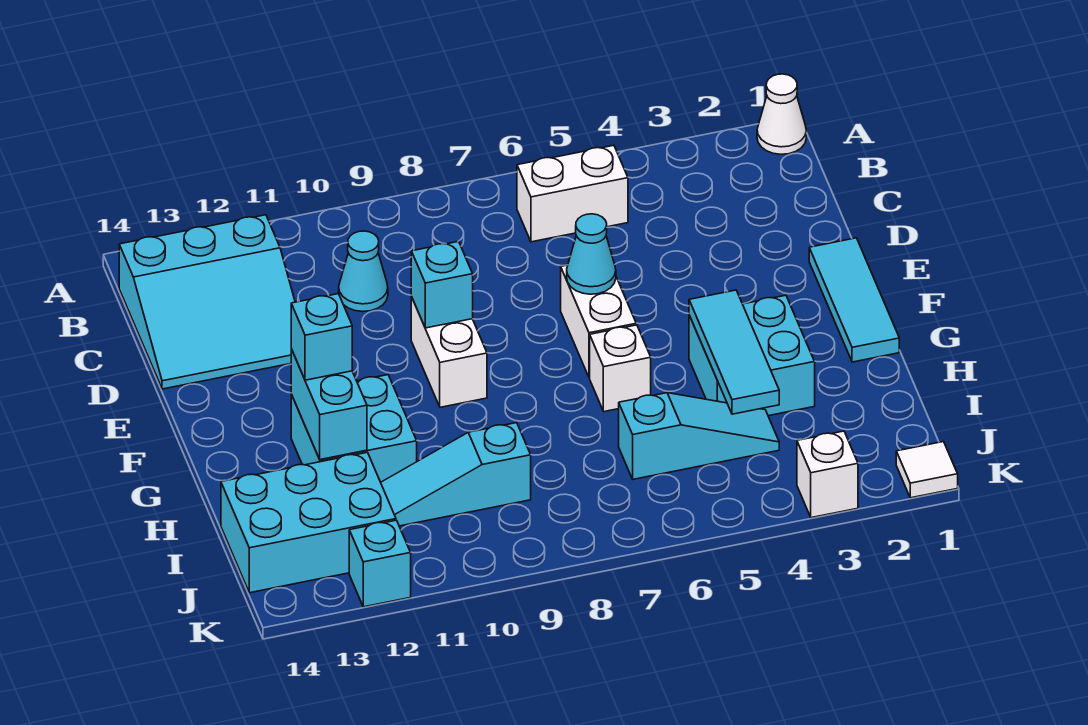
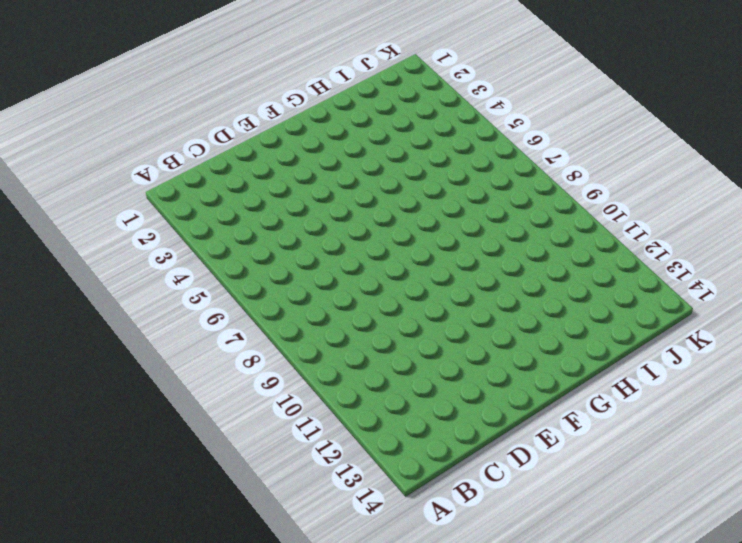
none -> white 1x1 cone [757,74,806,154]
none -> white 1x2 brick [517,145,628,242]
none -> cyan 3x3 slope [119,215,295,389]

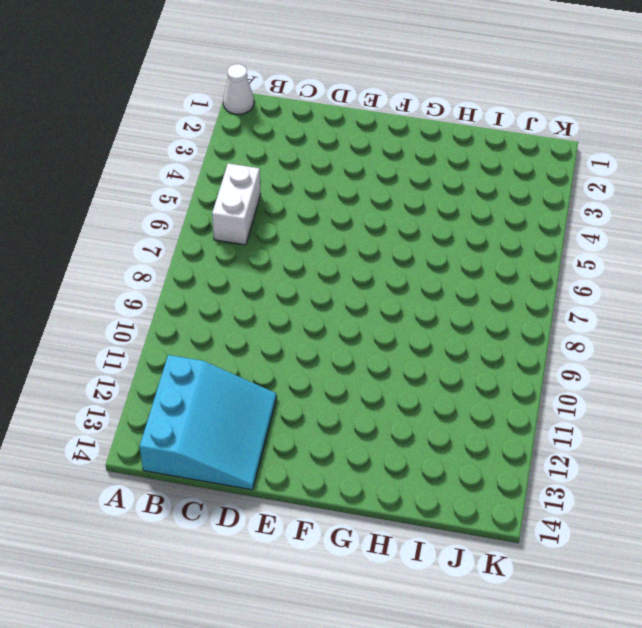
none -> cyan 1x1 cone [339,231,388,312]
none -> cyan 1x3 tile [809,238,899,362]
none -> white 1x2 brick [561,265,636,378]

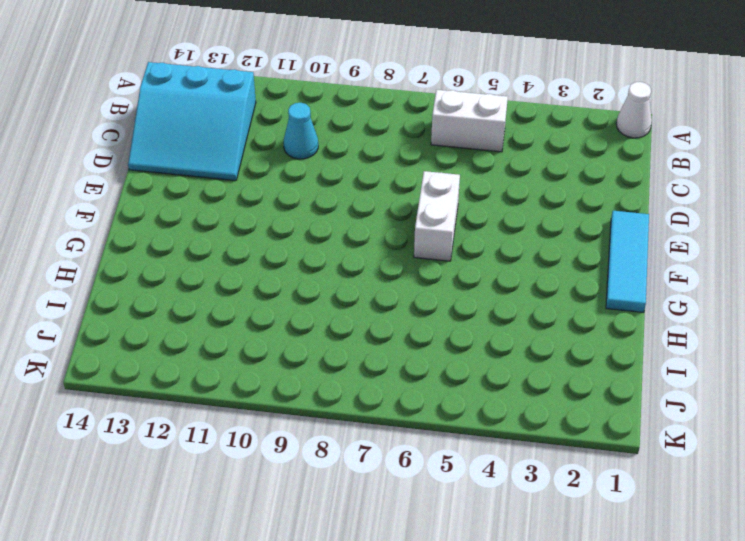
none -> white 1x2 brick [411,297,487,407]
none -> cyan 2x2 brick [689,295,815,416]
none -> white 1x1 brick [590,325,651,412]

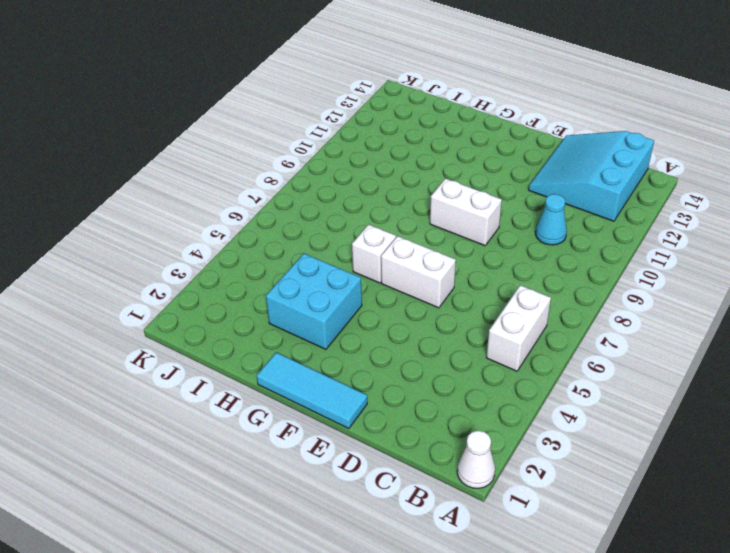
none -> cyan 2x2 brick [291,375,417,482]
none -> cyan 1x3 slope [619,393,779,479]
none -> cyan 1x3 slope [381,423,531,526]

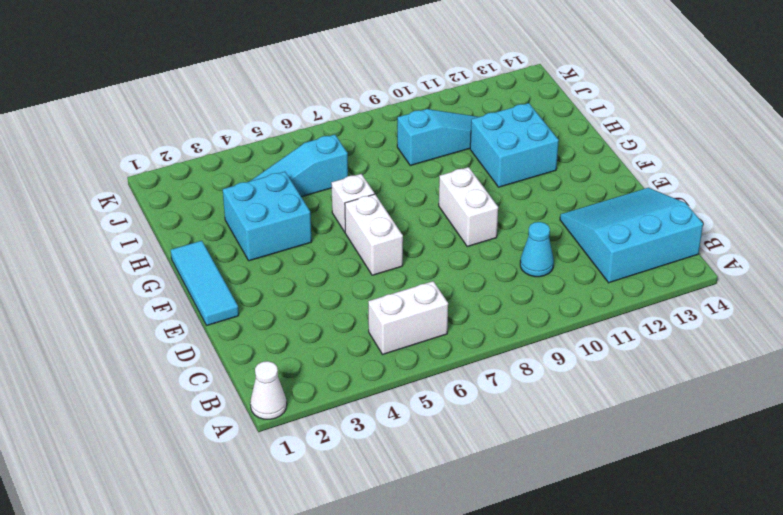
none -> cyan 2x3 brick [221,452,396,593]
none -> white 1x1 tile [896,442,958,498]
none -> white 1x1 brick [797,431,858,518]

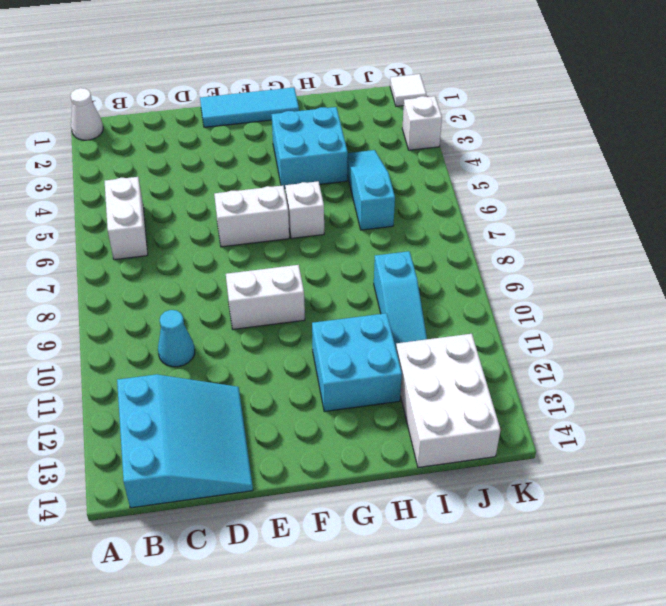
white 2x3 brick [396,334,501,468] -> cyan 2x3 brick [221,452,396,593]
none -> cyan 1x1 brick [349,520,411,607]
none -> cyan 1x1 cone [567,214,616,294]
none -> cyan 1x1 brick [411,241,473,328]

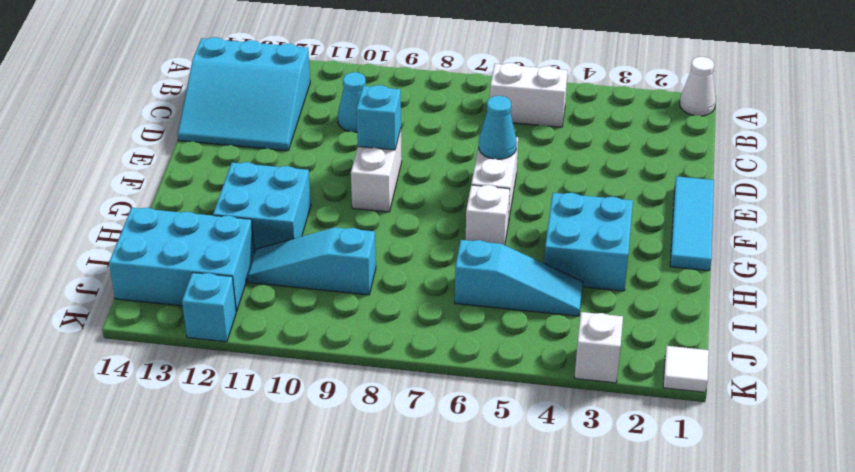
none -> cyan 1x3 tile [689,290,779,414]
none -> cyan 1x2 brick [291,349,367,460]
none -> cyan 1x1 brick [291,294,352,380]

